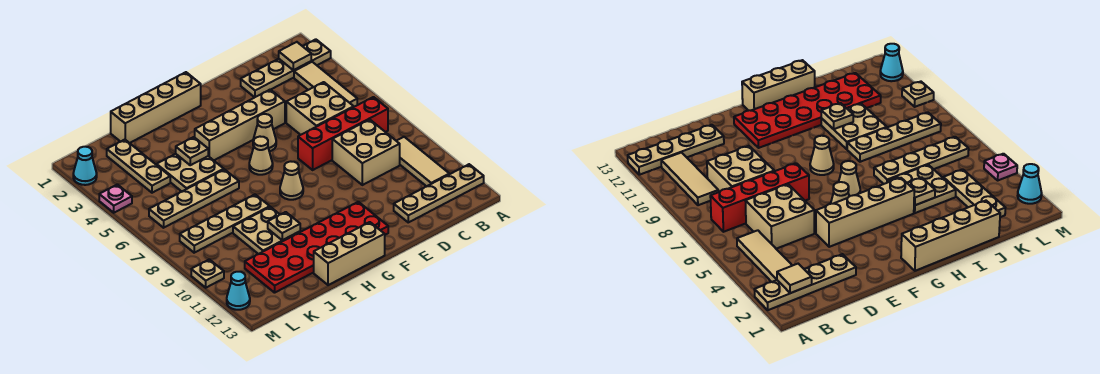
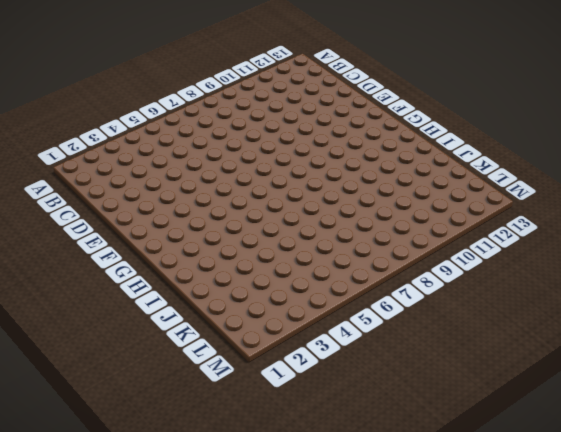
none -> tan 1x4 plate [241,39,331,97]
none -> tan 1x4 plate [394,164,484,222]
none -> tan 1x3 tile [294,62,357,107]

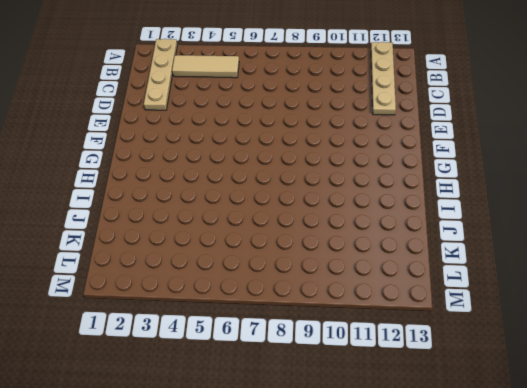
none -> red 1x4 brick [298,97,388,170]
none -> tan 1x3 tile [397,137,449,186]
none -> tan 2x2 brick [286,82,354,135]

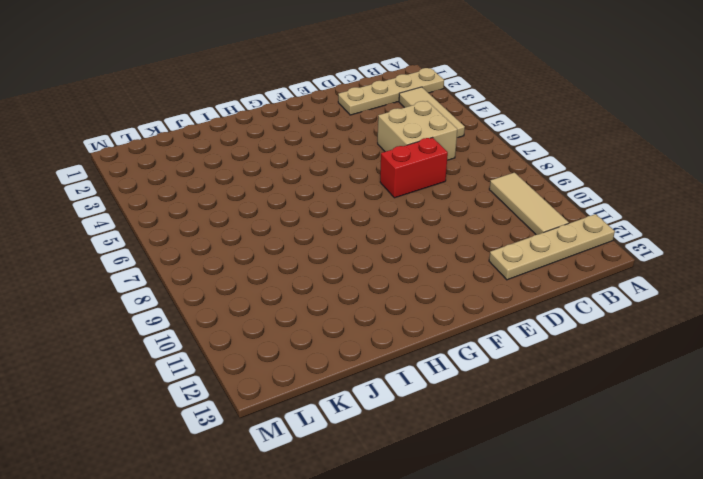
red 1x2 brick [380,138,448,198] -> red 1x4 brick [298,97,388,170]
none -> tan 2x2 brick [332,119,400,185]
none -> tan 1x4 brick [195,90,285,160]
none -> tan 1x1 cone [253,114,276,152]

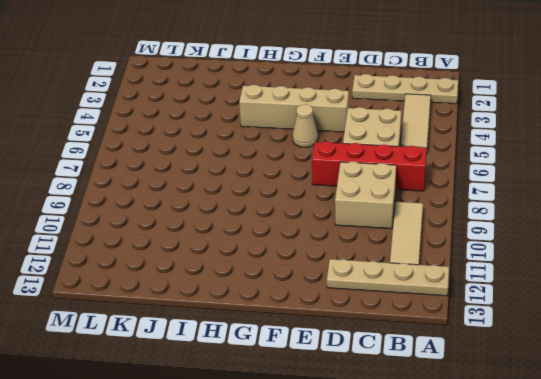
none -> red 2x6 plate [245,202,388,293]
none -> tan 1x4 brick [111,72,201,143]
none -> tan 1x1 cone [249,137,273,175]

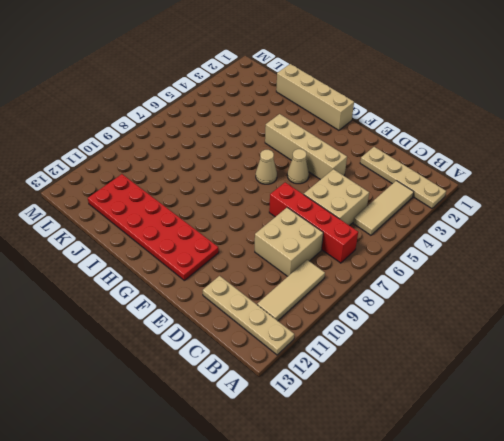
none -> tan 1x1 cone [280,161,303,200]
none -> tan 1x3 brick [314,222,385,285]
none -> tan 2x2 plate [157,154,224,191]

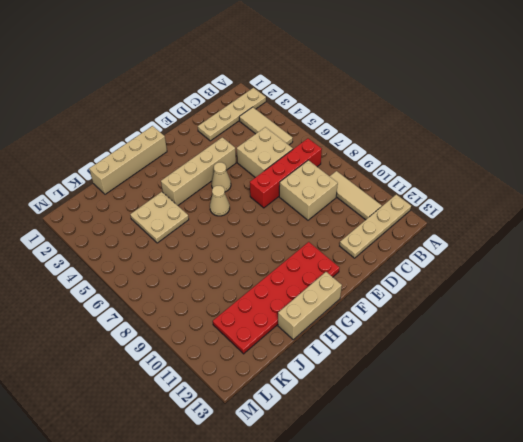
none -> tan 1x1 cone [280,161,303,200]
none -> tan 1x4 plate [149,169,239,228]
none -> tan 1x4 plate [180,195,270,253]

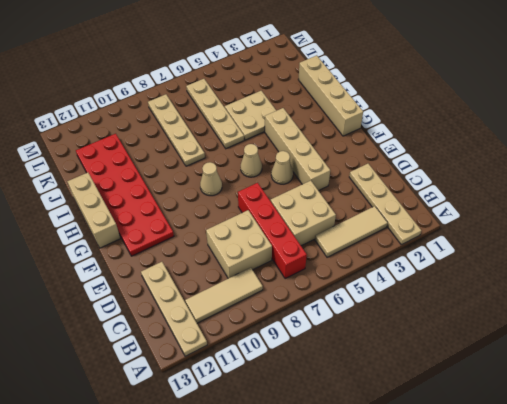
none -> tan 2x2 plate [233,207,300,254]
none -> tan 1x3 plate [107,140,170,193]
none -> cyan 1x1 cone [73,147,97,185]

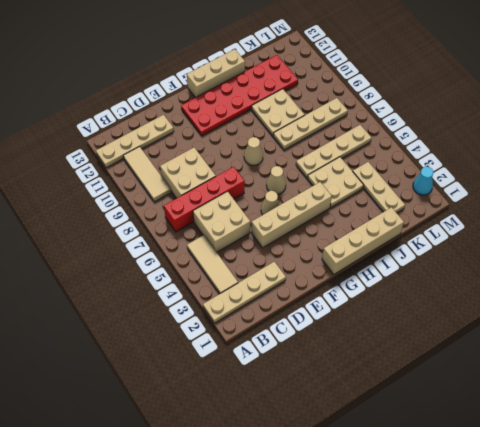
none -> pink 1x1 plate [99,184,132,213]
none -> tan 1x1 plate [191,259,224,288]
none -> cyan 1x1 cone [227,272,250,310]

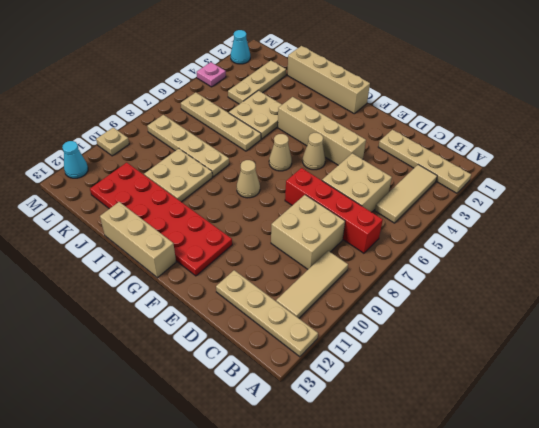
none -> tan 1x1 tile [279,42,311,70]
none -> tan 1x1 plate [176,137,208,165]
none -> tan 1x1 plate [268,212,300,240]

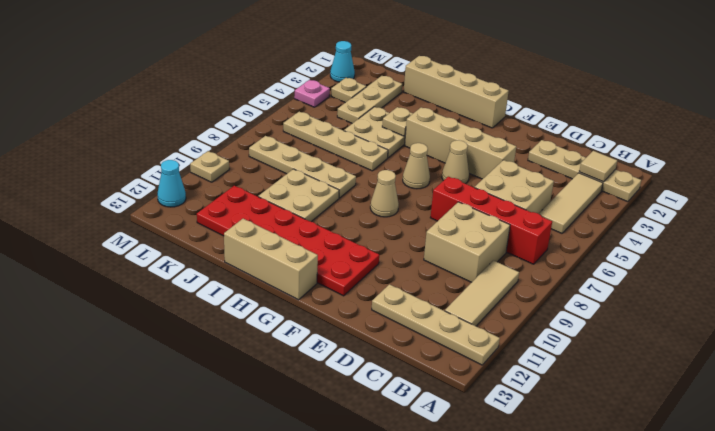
tan 1x1 plate [331,78,366,103] -> tan 1x1 plate moved to [268,212,300,240]

